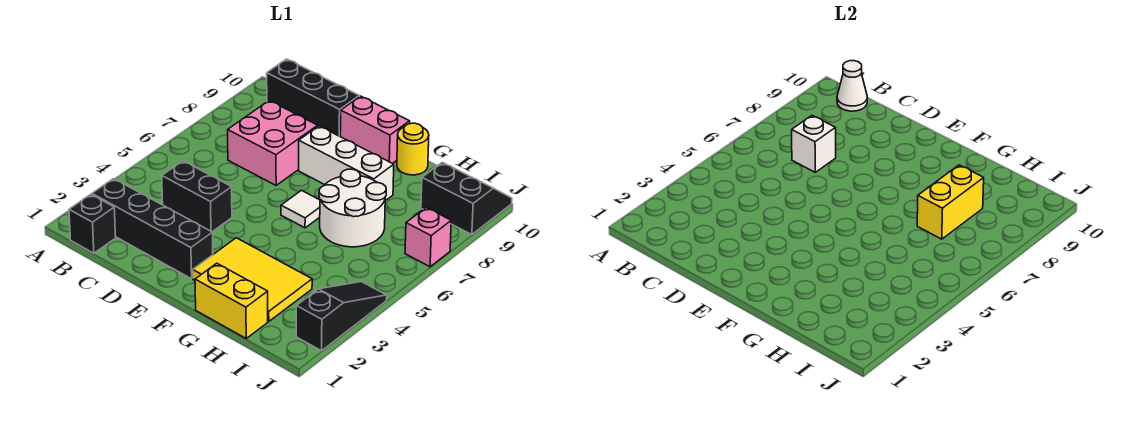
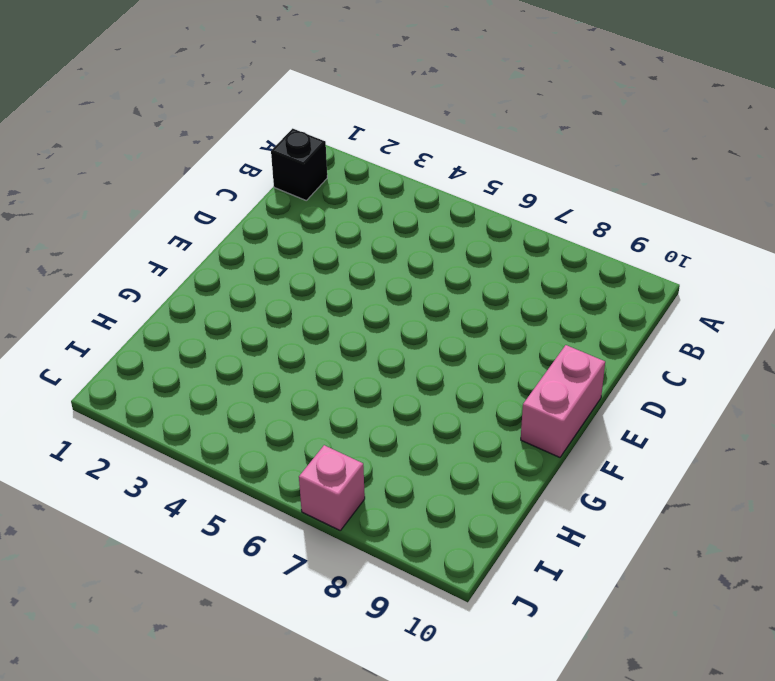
none -> black 1x4 brick [92,179,213,279]
none -> black 1x3 brick [267,59,359,136]
none -> black 1x2 brick [162,161,232,232]

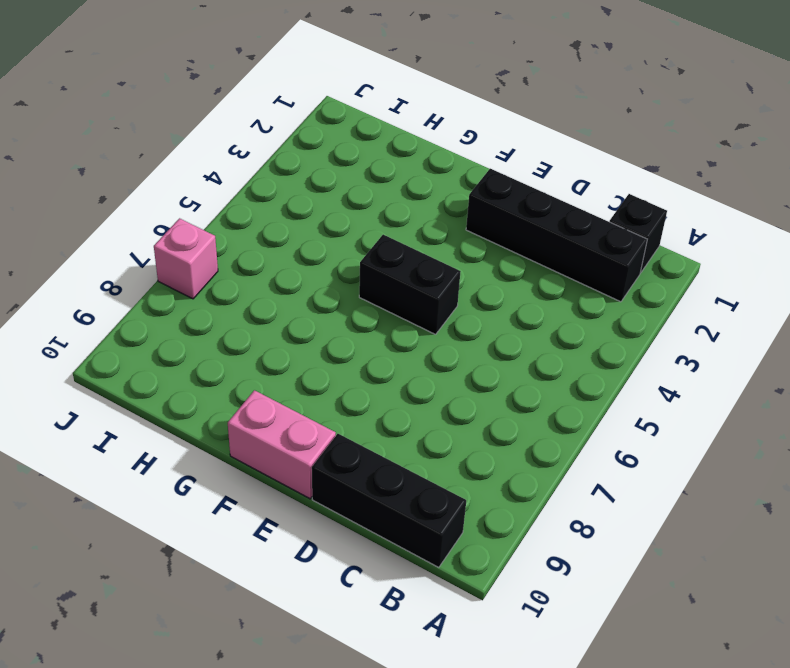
black 1x2 brick [359,235,461,334] -> black 1x2 brick moved to [162,161,232,232]
none -> pink 2x2 brick [228,101,318,185]
none -> white 1x3 brick [299,126,394,201]
none -> yellow 2x3 tile [193,238,312,322]

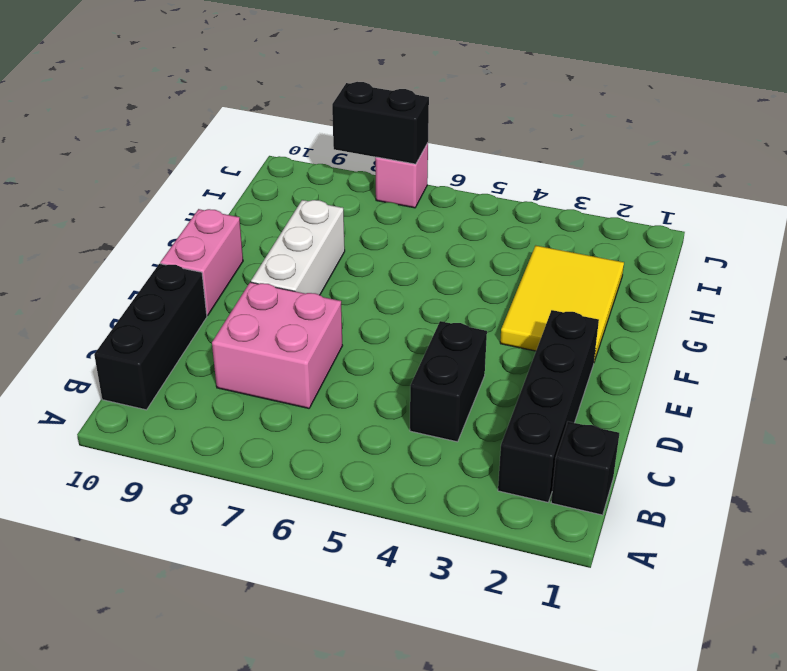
black 1x2 brick [332,82,429,164] -> none
none -> white 1x1 tile [281,190,320,228]
none -> yellow 1x2 brick [195,263,268,338]
none -> white 2x2 round brick [319,169,386,247]

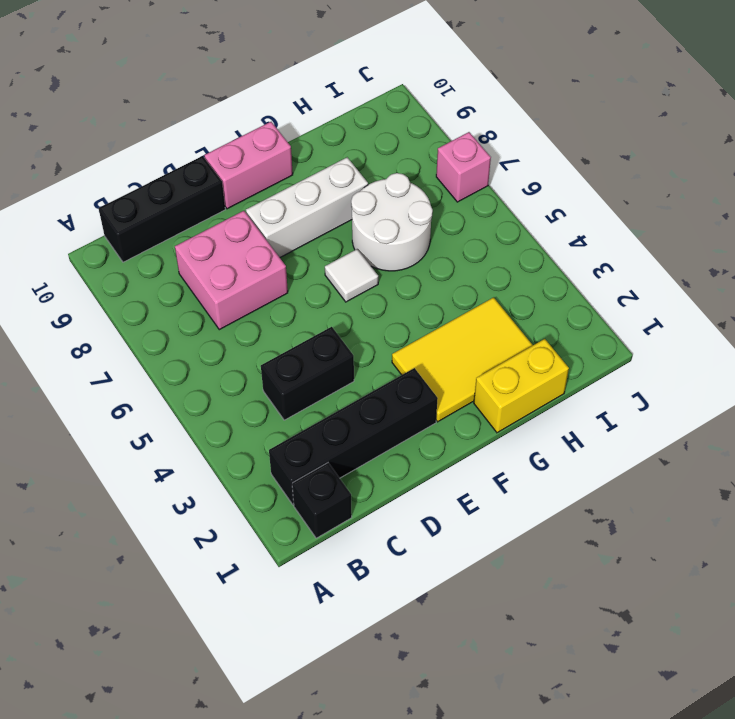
none -> yellow 1x1 round brick [397,123,429,175]
none -> black 2x2 slope [421,162,512,235]
none -> black 1x3 slope [296,282,387,351]

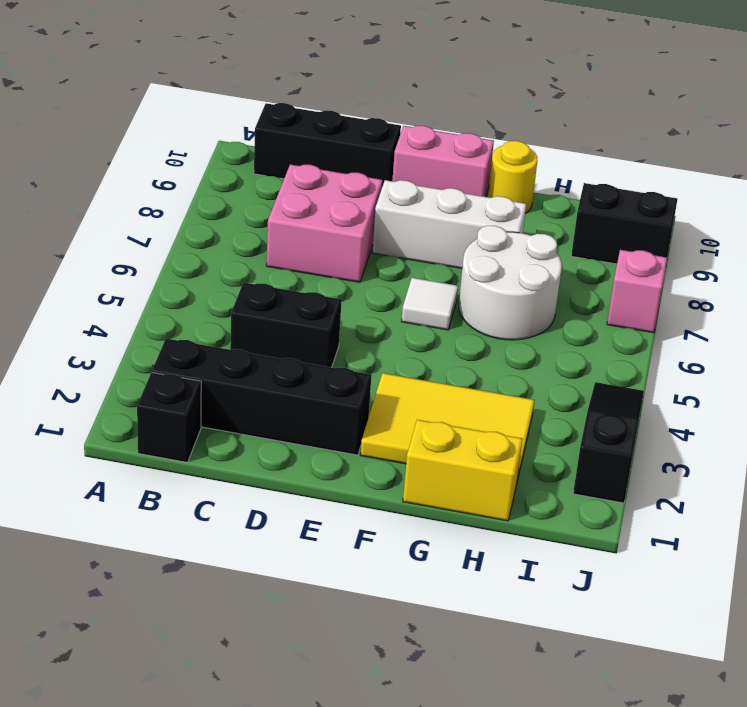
none -> white 1x1 cone [837,61,867,111]
none -> white 1x1 brick [792,115,836,172]
none -> yellow 1x2 brick [917,165,984,239]

